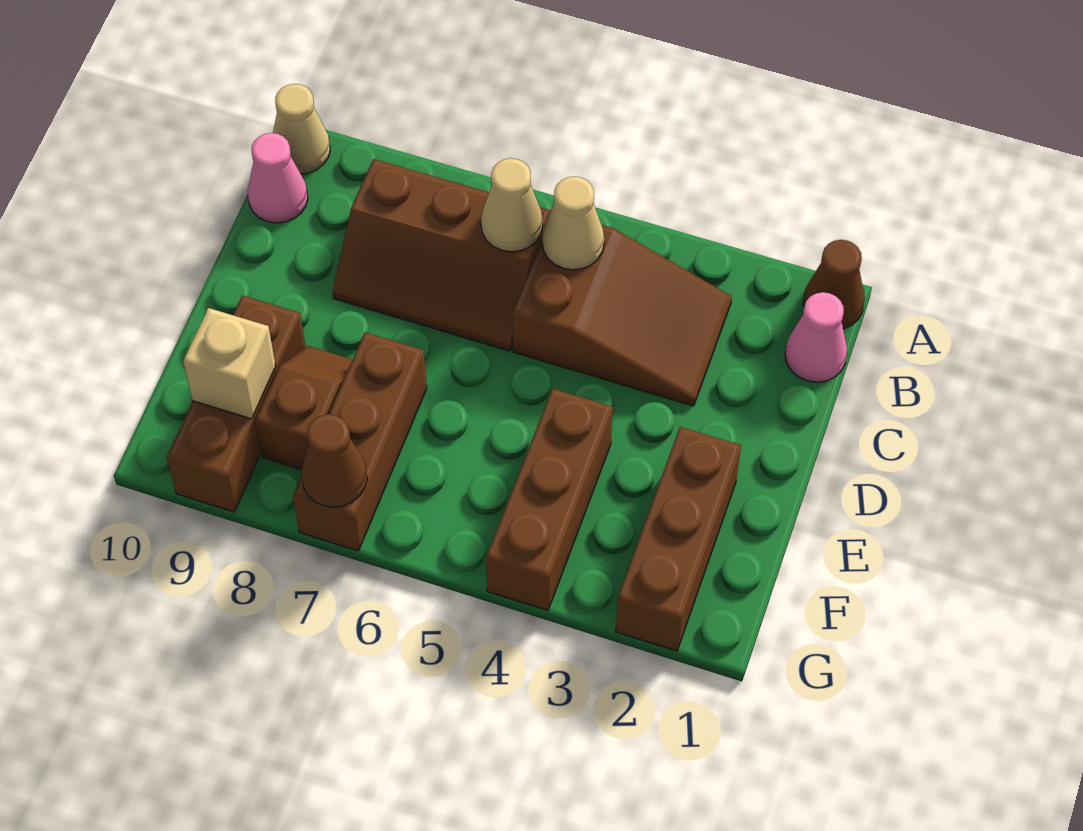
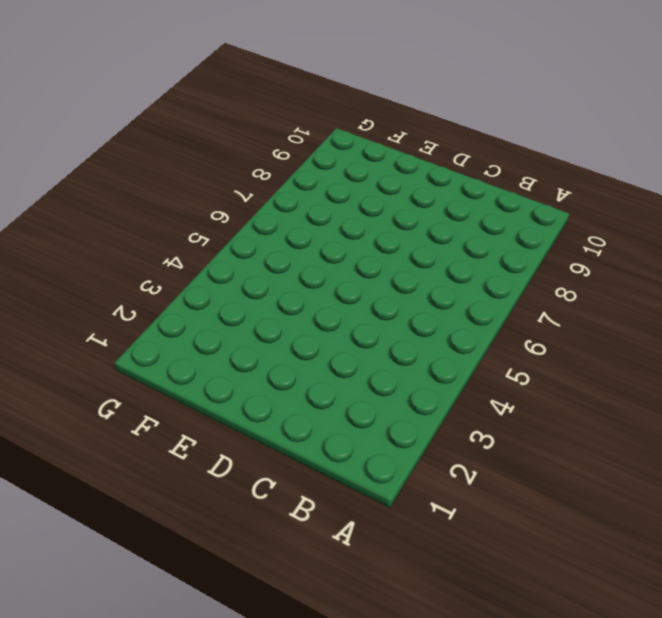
none -> brown 1x1 cone [803,240,865,329]
none -> tan 1x1 cone [273,84,330,174]
none -> pink 1x1 cone [785,292,847,382]

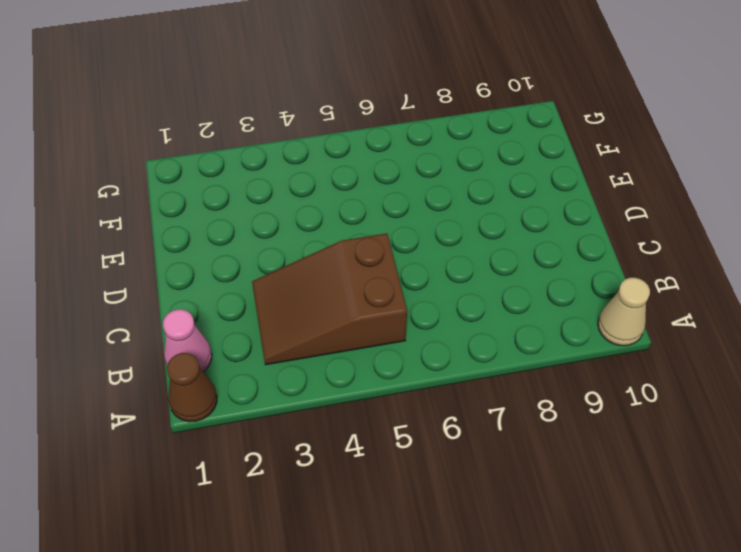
none -> brown 2x3 slope [333,159,551,351]
none -> pink 1x1 cone [248,133,308,223]
none -> brown 1x3 brick [616,427,741,651]

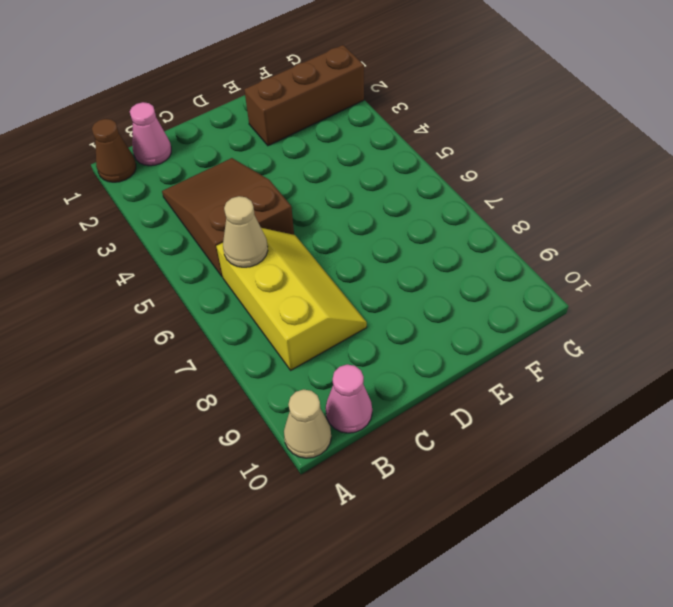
yellow 2x3 slope [216,228,367,370] -> brown 2x3 slope [333,159,551,351]
none -> brown 1x3 brick [486,389,613,611]
none -> brown 1x3 brick [293,332,427,551]
none -> brown 1x2 slope [255,346,353,470]

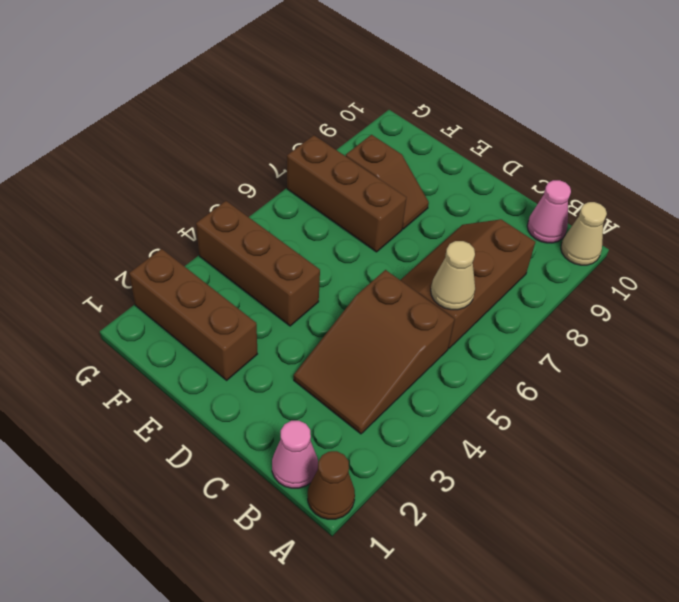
none -> brown 1x3 brick [167,296,306,512]
none -> tan 1x1 cone [542,176,604,270]
none -> tan 1x1 brick [183,308,276,419]

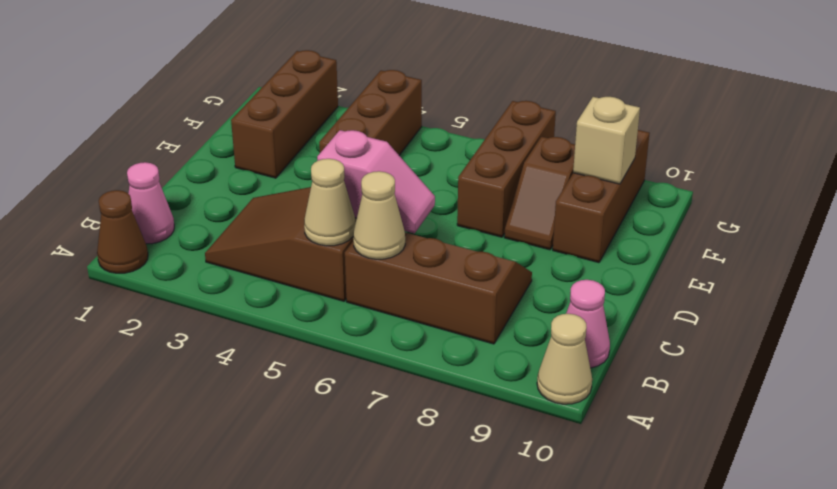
pink 1x2 slope [317,130,435,234] -> none
none -> brown 1x1 cone [301,414,367,507]

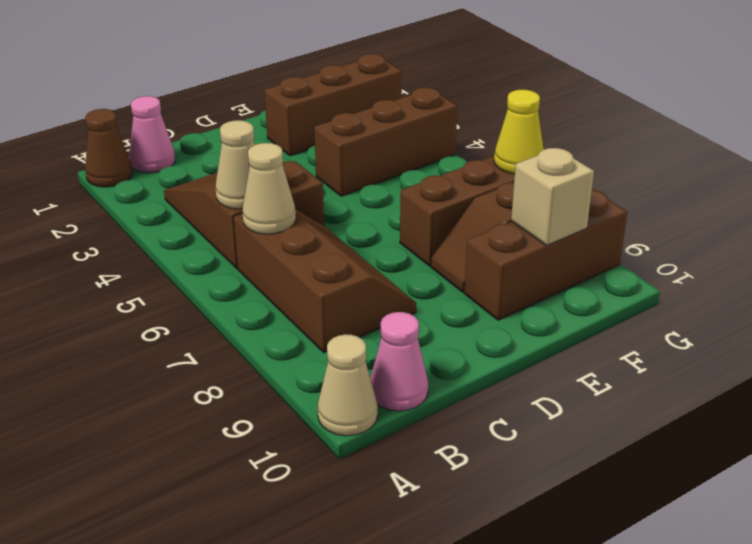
yellow 1x1 cone [494,90,544,174] -> brown 1x1 cone [301,414,367,507]

